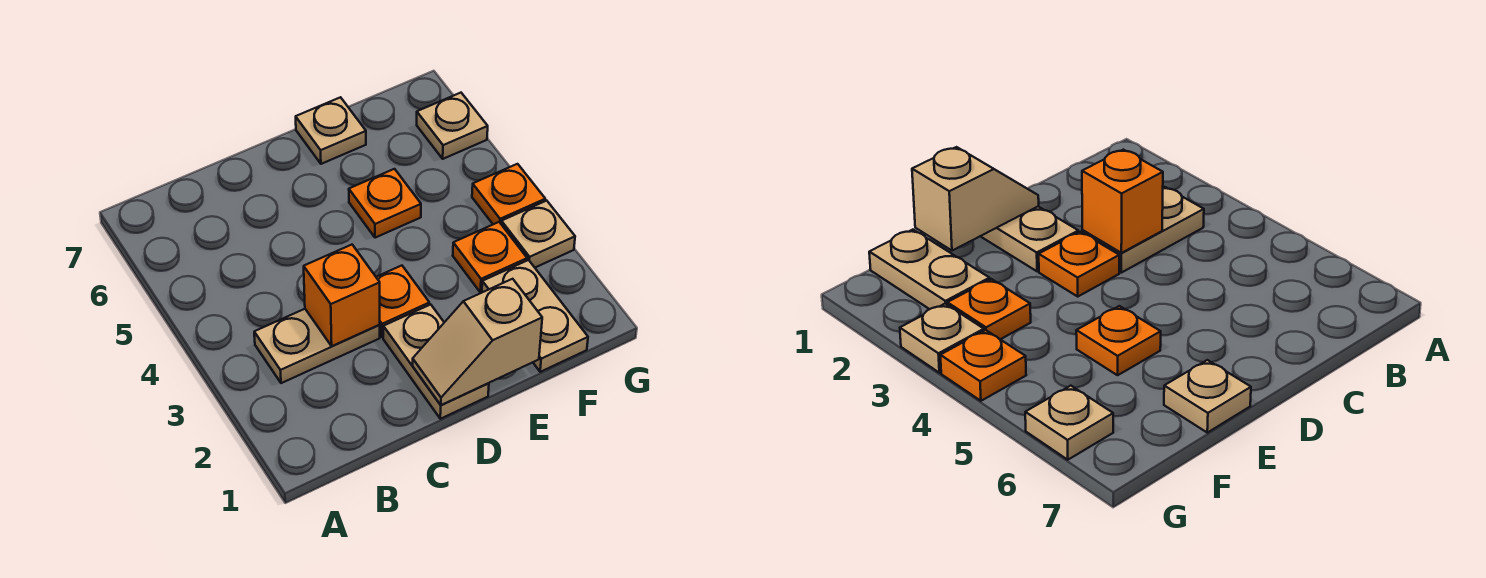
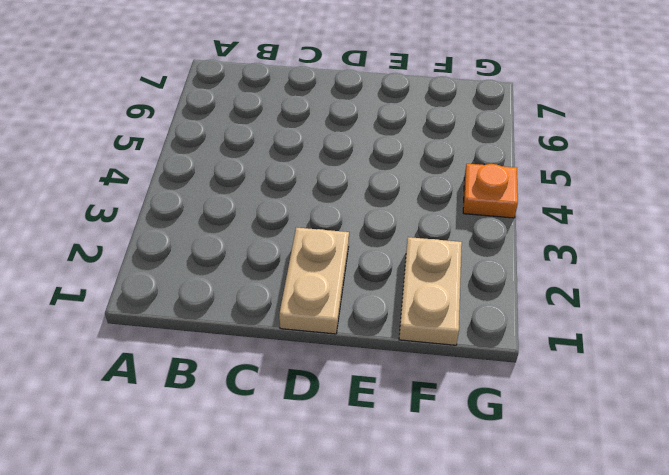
none -> tan 1x2 plate [254,309,380,383]
none -> orange 1x1 plate [376,266,429,337]
none -> orange 1x1 plate [349,169,421,238]

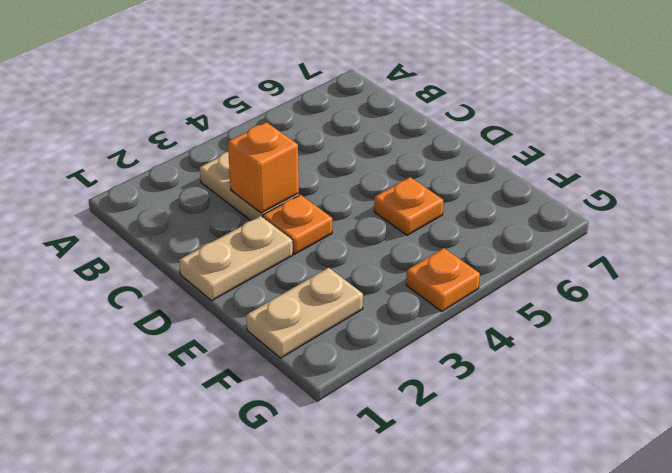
none -> tan 1x1 plate [296,97,366,164]
none -> orange 1x1 plate [453,222,527,292]
none -> tan 1x1 plate [501,201,575,267]

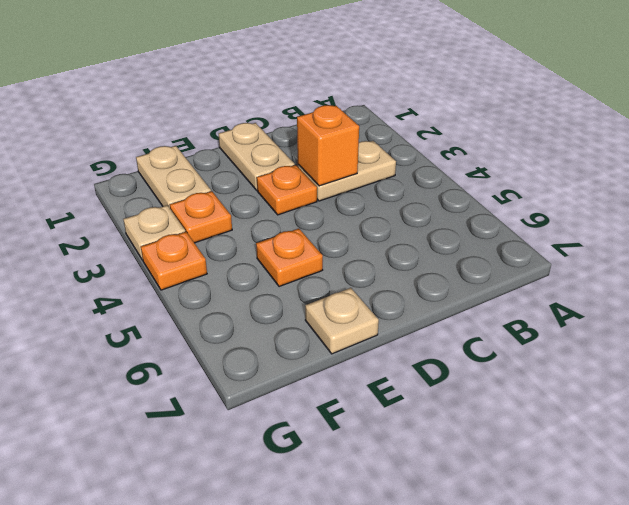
none -> tan 1x1 plate [417,93,488,159]
none -> tan 1x2 slope [413,279,542,405]

